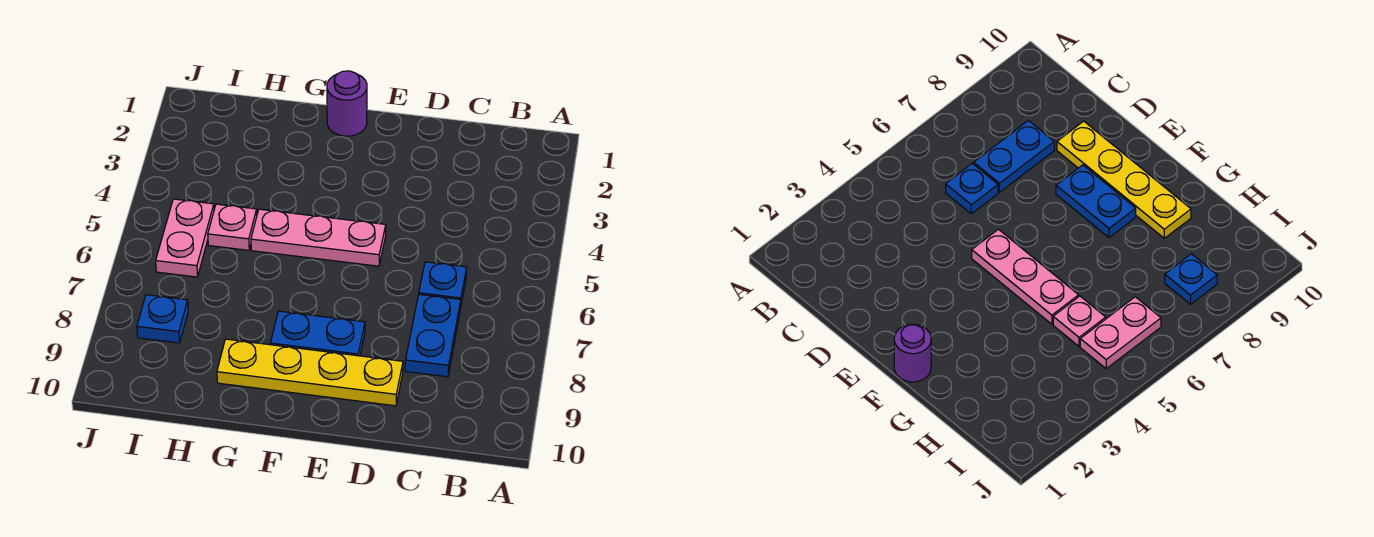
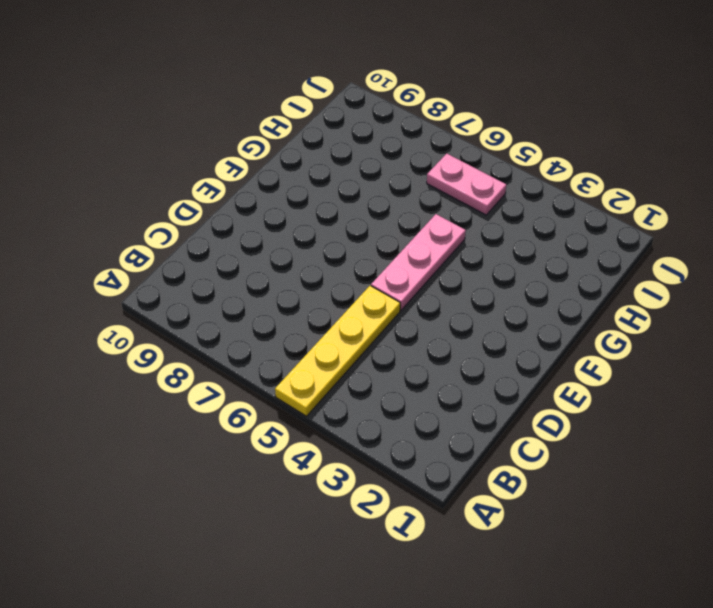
yellow 1x4 plate [275,286,400,416] -> yellow 1x4 plate moved to [217,339,403,406]
none -> blue 1x1 plate [419,262,467,309]
none -> blue 1x2 plate [405,294,461,377]

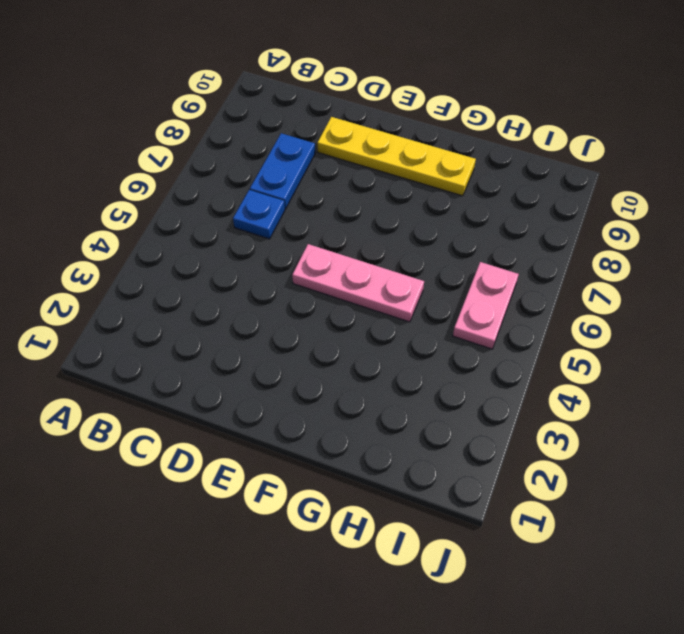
none -> blue 1x2 plate [270,311,365,356]
none -> purple 1x1 round brick [327,71,367,136]

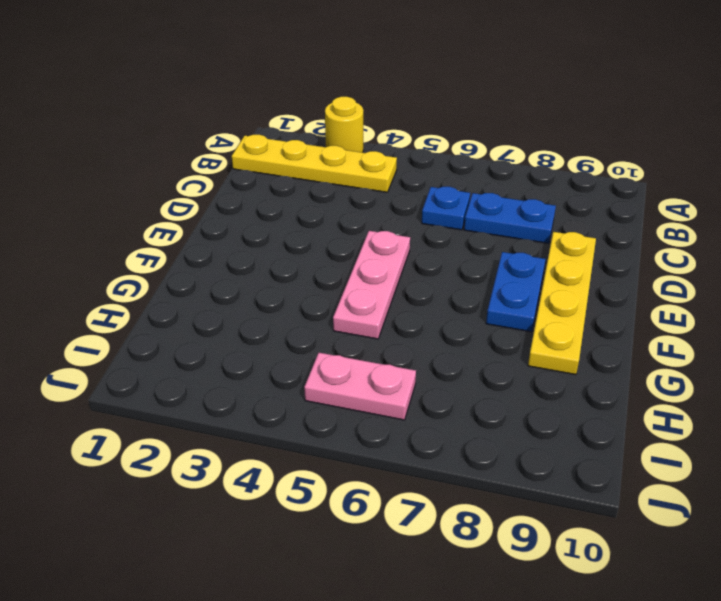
yellow 1x1 round brick [325,97,363,153] -> none
yellow 1x4 plate [232,135,397,192] -> none
none -> purple 1x1 round brick [327,71,367,136]
none -> pink 1x1 plate [208,204,257,250]

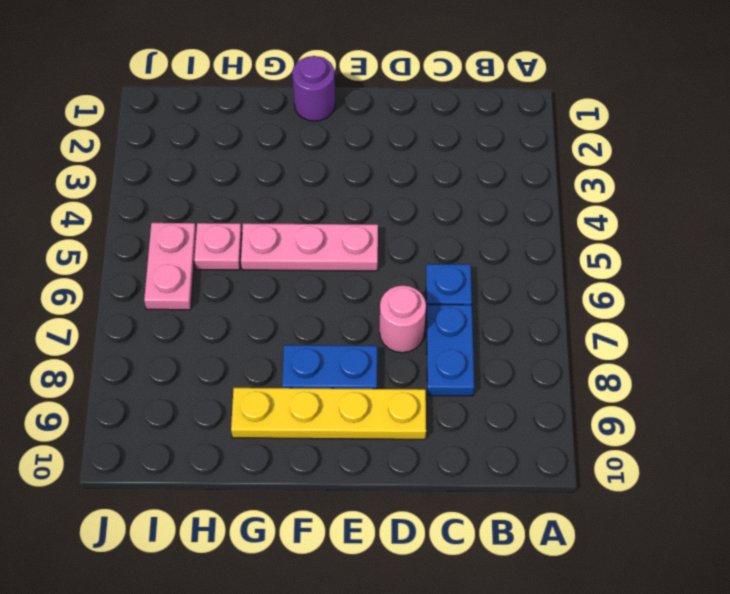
pink 1x1 round brick [380,285,426,353] -> none
none -> blue 1x1 plate [137,295,188,343]

